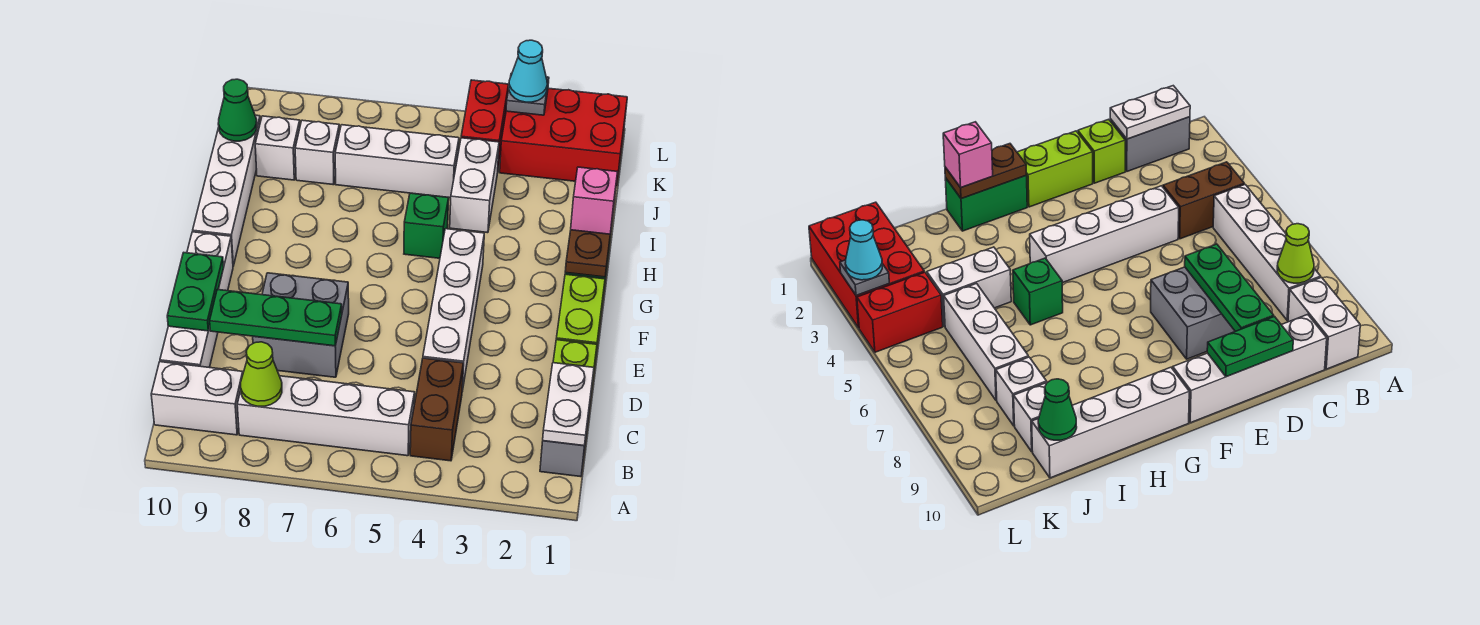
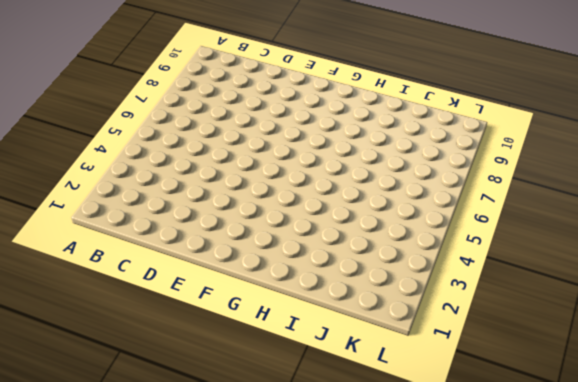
none -> grey 1x2 brick [540,390,592,477]
none -> brown 1x2 brick [410,358,463,461]
none -> white 1x4 brick [237,376,415,456]

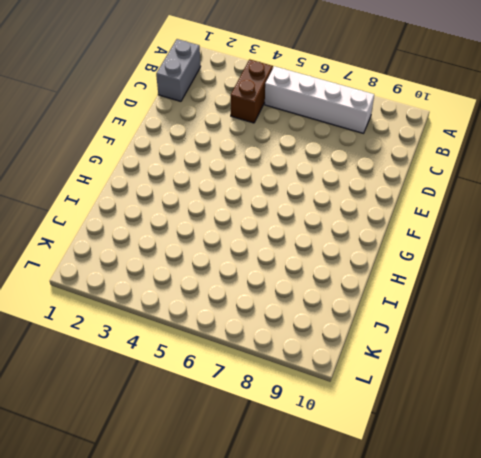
none -> white 1x2 brick [151,362,243,435]
none -> white 1x4 brick [160,232,233,367]
none -> lime 1x1 brick [553,340,597,394]

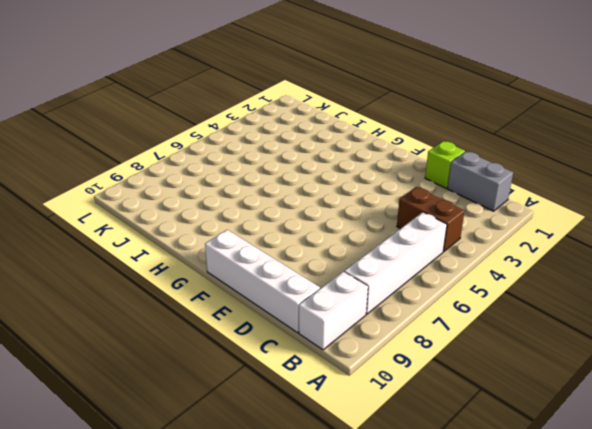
none -> white 1x4 brick [423,229,484,391]
none -> grey 2x2 brick [253,273,349,377]
none -> lime 1x2 brick [556,274,605,361]

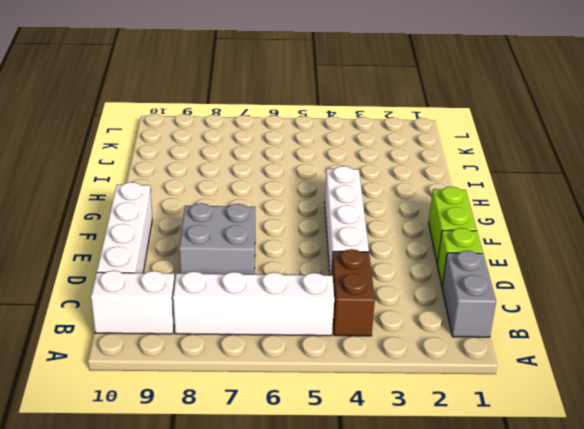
none -> green 1x2 brick [945,176,1027,231]
none -> white 1x4 brick [193,115,260,266]
none -> green 1x1 brick [404,193,449,258]

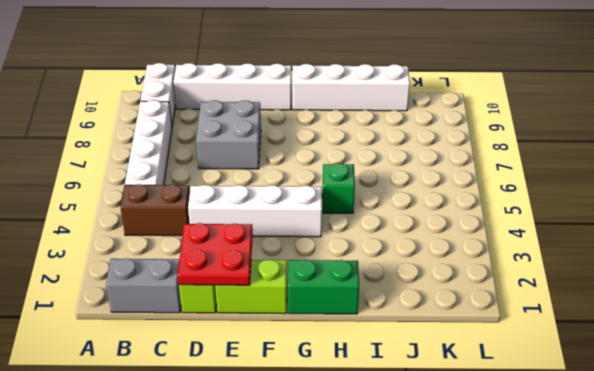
red 2x2 plate [178,223,253,285] -> none
none -> white 1x2 brick [450,138,499,233]
none -> white 1x3 brick [335,125,459,198]
none -> white 1x1 brick [295,120,339,185]

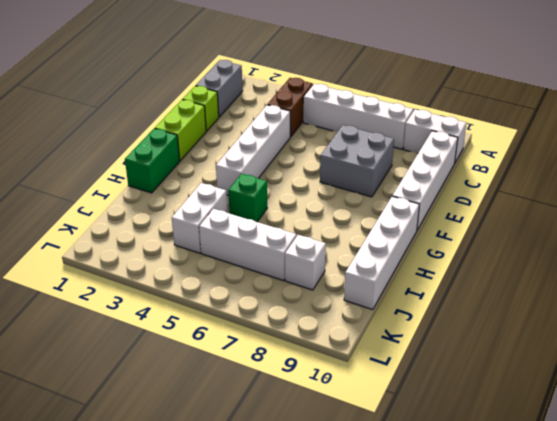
none -> white 1x1 brick [255,116,300,180]
none -> red 2x3 brick [500,88,627,186]
none -> red 1x2 brick [461,80,509,168]

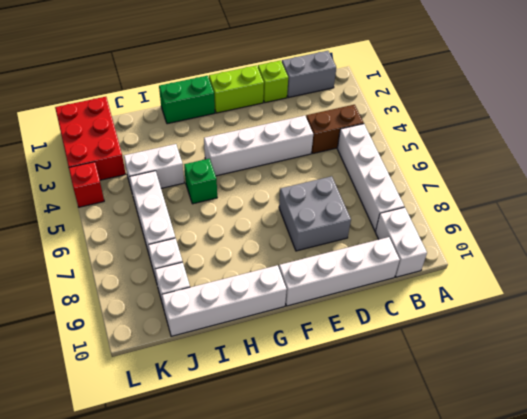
red 1x1 brick [69,162,104,207] -> red 1x2 brick [461,80,509,168]
none -> white 1x2 plate [543,363,594,446]
none -> lime 1x1 cone [241,342,282,406]
none -> green 1x3 plate [210,290,342,346]

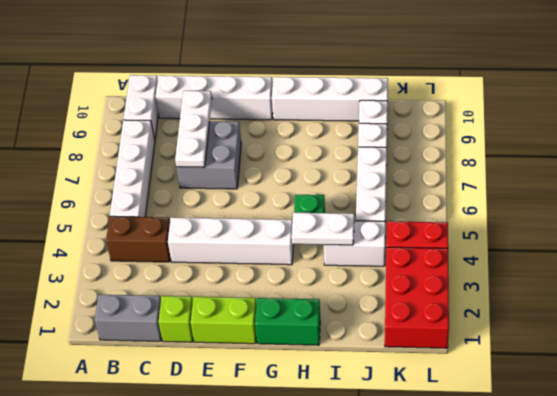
white 1x3 plate [175,91,212,167] -> green 1x3 plate [210,290,342,346]
white 1x2 plate [292,213,354,245] -> white 1x2 plate moved to [543,363,594,446]
none -> lime 1x1 cone [241,342,282,406]
none -> green 1x2 plate [167,253,224,331]
none -> brown 1x2 plate [565,226,612,277]

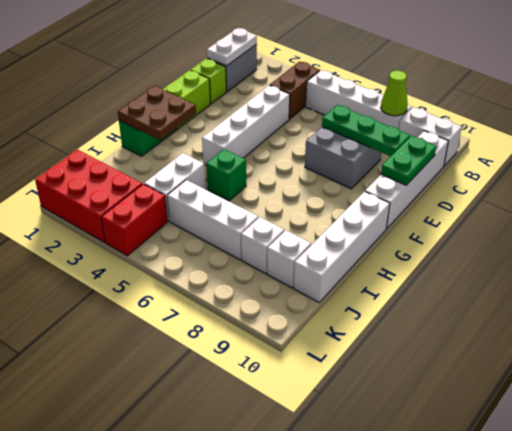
brown 2x2 plate [118,86,196,140] -> brown 1x2 plate [565,226,612,277]
none -> green 1x1 cone [218,79,257,141]
none -> grey 1x1 plate [506,73,549,115]
none -> pink 1x1 brick [571,167,617,234]

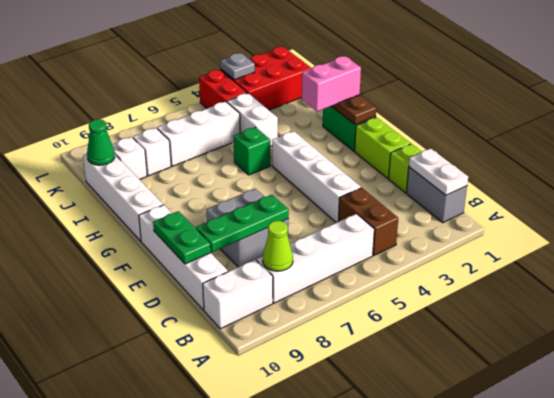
pink 1x2 brick [302,56,361,111] -> pink 1x1 brick [571,167,617,234]
none -> cyan 1x1 cone [509,40,547,102]

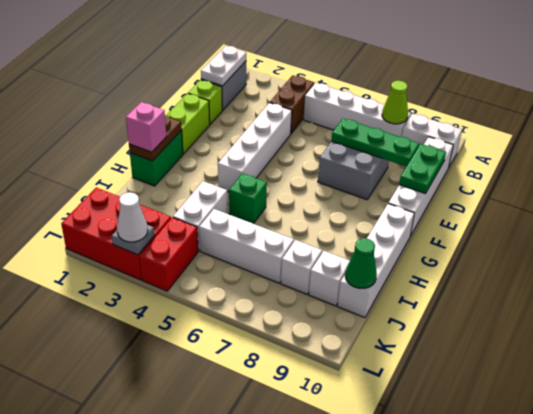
white 1x1 cone [117,192,148,242] -> cyan 1x1 cone [509,40,547,102]

